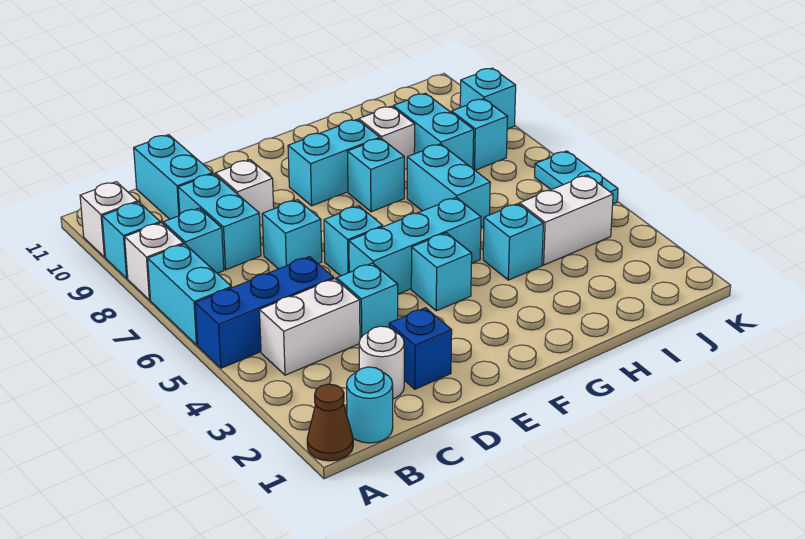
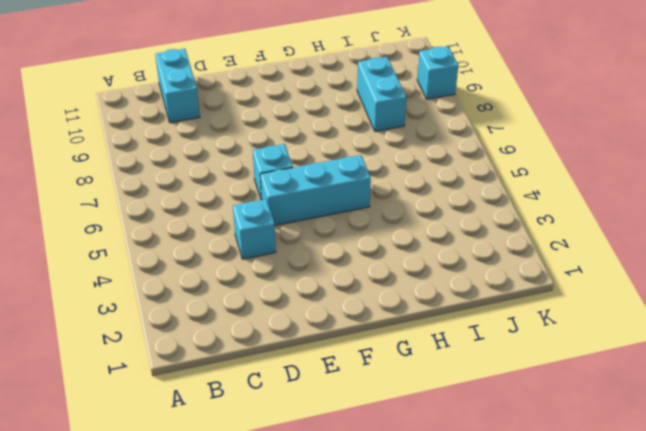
none -> brown 1x1 cone [307,384,353,461]
none -> blue 1x3 brick [195,257,334,368]
none -> cyan 1x2 brick [148,244,232,345]

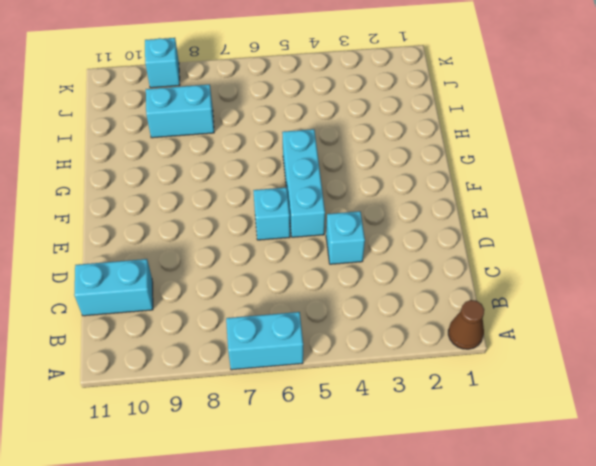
none -> blue 1x3 brick [195,257,334,368]
none -> white 1x1 brick [125,223,184,300]
none -> cyan 1x1 brick [102,202,160,278]

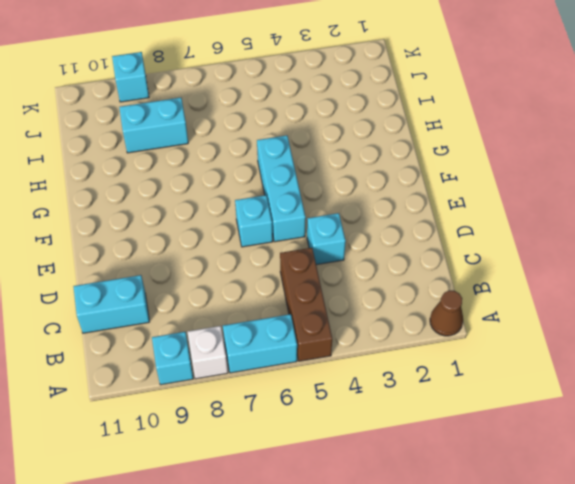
brown 1x3 brick [280,248,332,361] -> blue 1x3 brick [195,257,334,368]
none -> white 1x1 brick [80,182,138,257]
none -> cyan 1x1 round brick [347,367,393,443]
none -> white 1x2 brick [259,279,360,375]

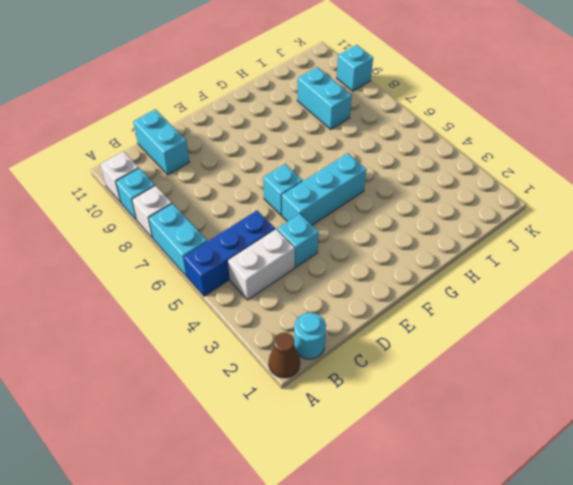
none -> cyan 1x1 brick [163,208,224,273]
none -> white 1x1 round brick [359,326,404,399]
none -> cyan 1x2 brick [178,174,261,270]

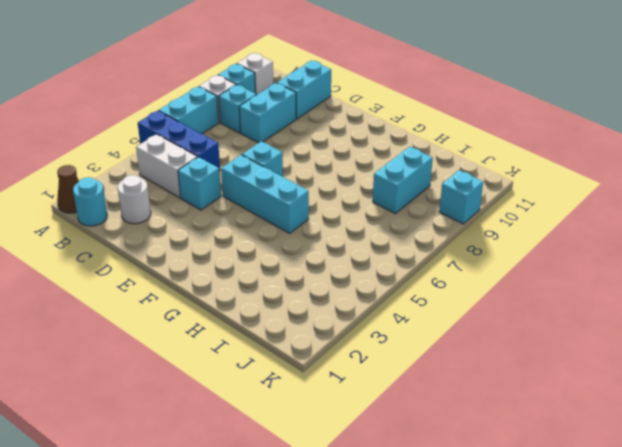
none -> blue 1x1 brick [389,308,452,389]
none -> cyan 1x1 brick [262,200,322,269]
none -> white 1x1 brick [215,160,274,226]

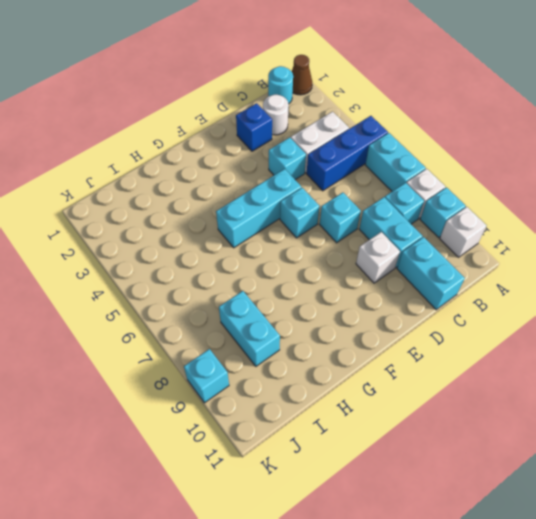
none -> cyan 1x1 brick [411,233,472,311]
none -> cyan 1x2 brick [288,119,380,206]
none -> cyan 1x1 brick [347,138,404,212]

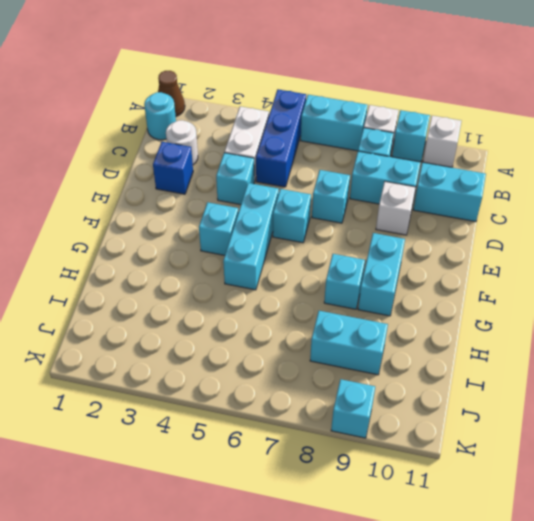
none -> cyan 1x1 brick [483,204,543,280]
none -> cyan 1x2 brick [407,144,490,228]
none -> white 1x1 brick [359,106,415,169]

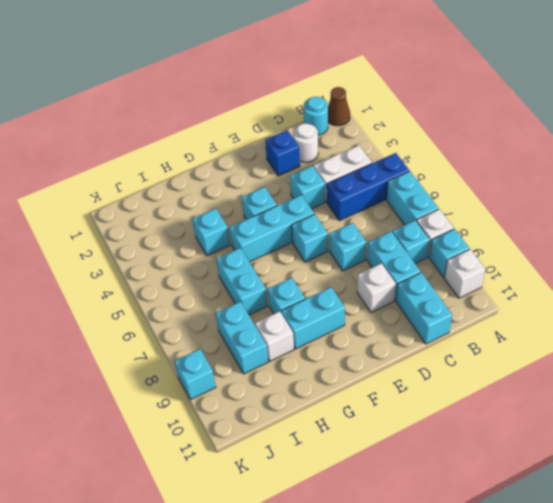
none -> white 1x2 brick [519,175,613,265]
none -> cyan 1x1 brick [452,99,508,170]
none -> cyan 1x2 plate [535,151,618,204]

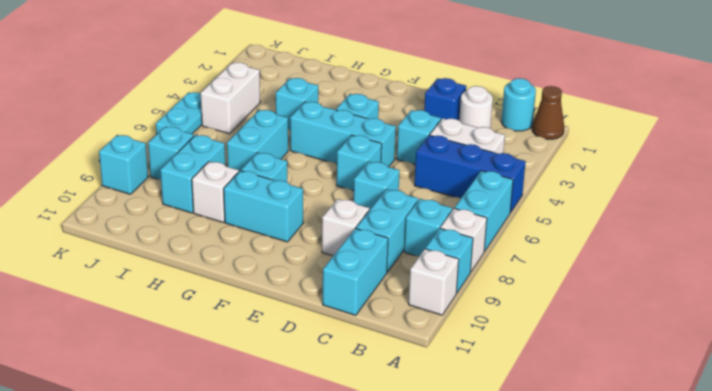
white 1x2 brick [201,62,260,134] -> white 1x2 brick turned to [519,175,613,265]

